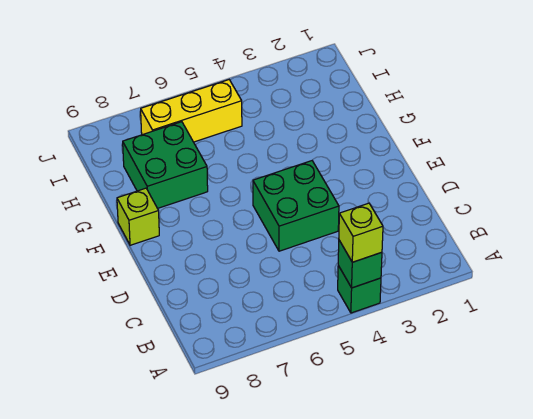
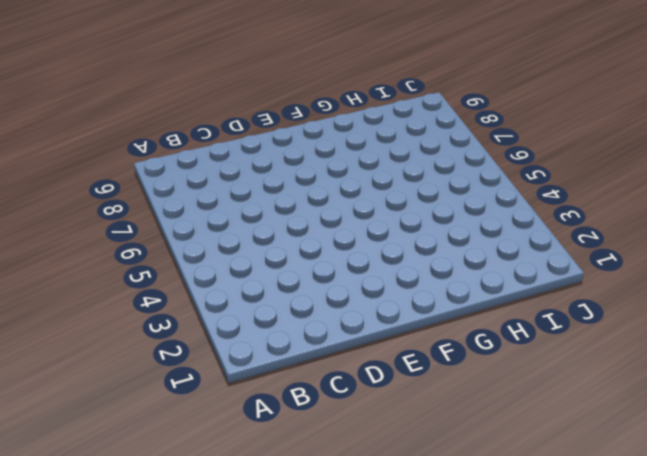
none -> green 1x1 brick [338,266,381,313]
none -> green 2x2 brick [253,161,339,251]

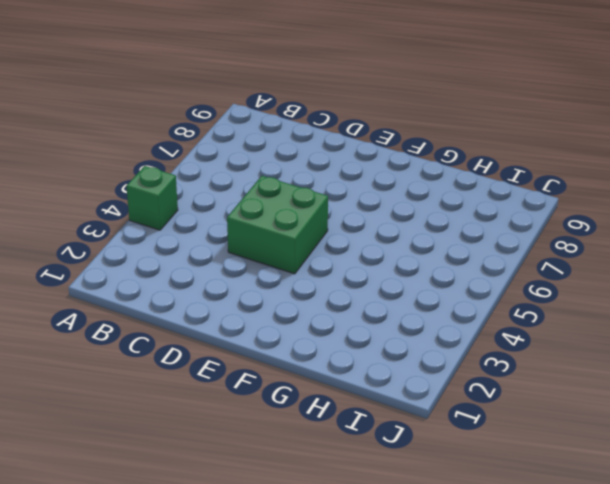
none -> lime 1x1 brick [117,188,159,245]
none -> green 2x2 brick [123,122,208,208]

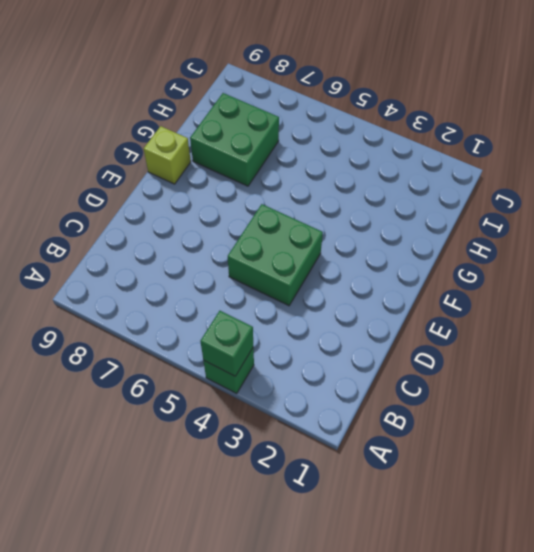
none -> yellow 1x3 brick [141,80,242,142]
none -> lime 1x1 brick [339,203,383,262]

